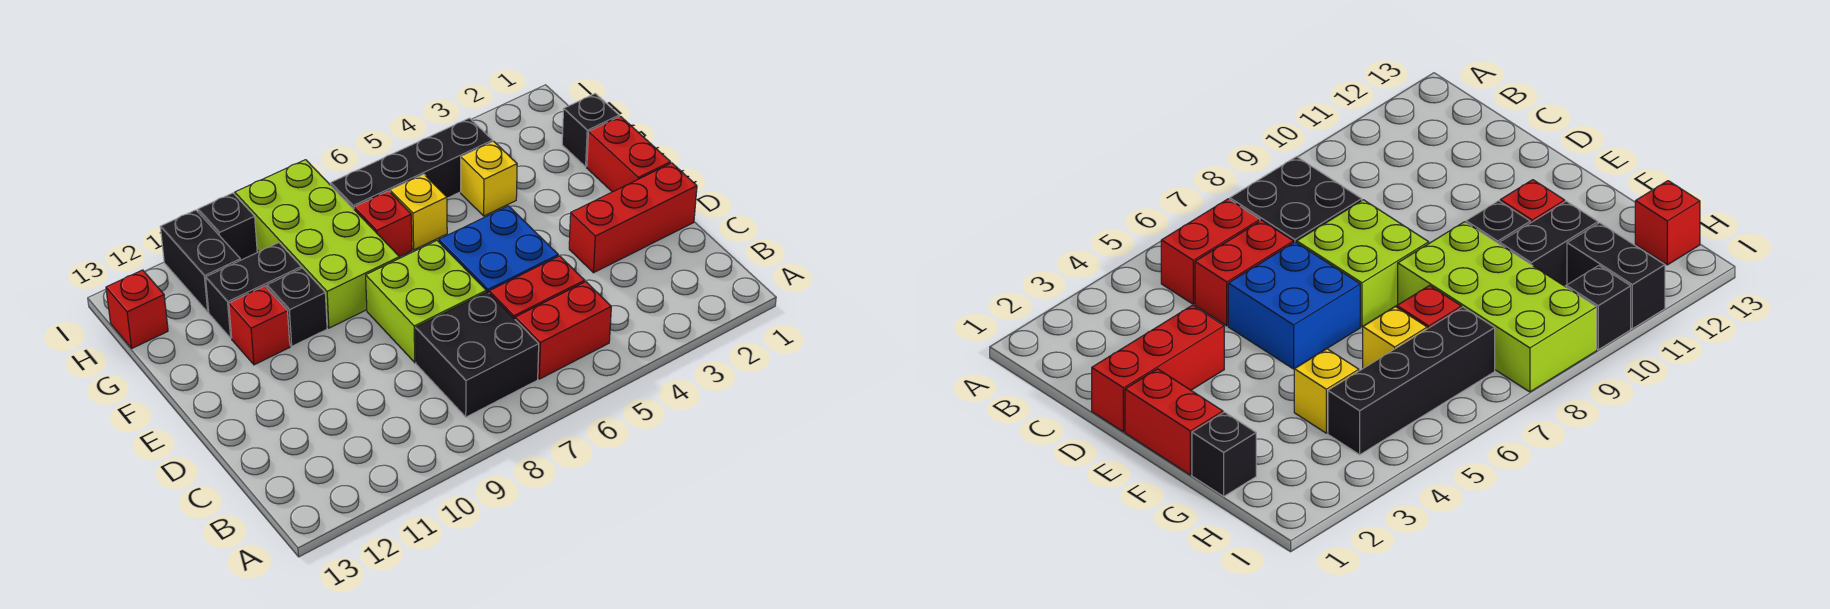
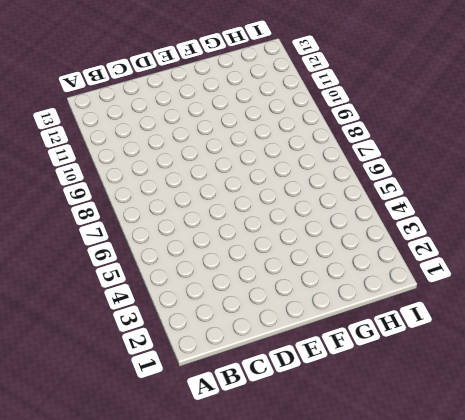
none -> red 1x2 brick [515,282,611,379]
none -> black 2x2 brick [415,292,539,417]
none -> red 1x2 brick [489,256,585,319]

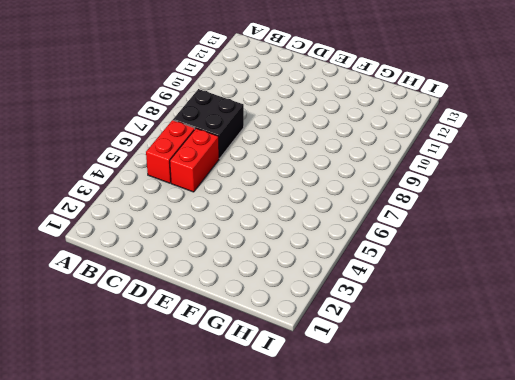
none -> red 1x3 brick [569,163,697,273]
none -> blue 2x2 brick [439,206,558,293]
none -> lime 2x2 brick [366,241,486,363]

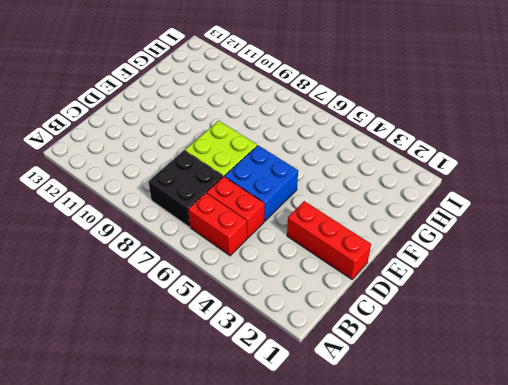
none -> red 1x2 brick [587,116,671,192]
none -> lime 2x4 brick [235,160,400,328]
none -> black 1x1 brick [267,268,327,346]

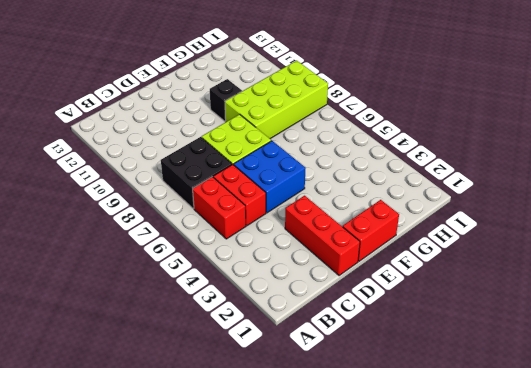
none -> red 1x1 brick [229,286,290,365]
none -> black 1x1 brick [562,94,619,167]
none -> yellow 1x1 brick [461,141,517,216]

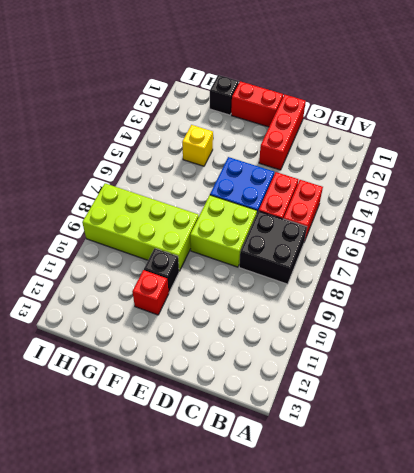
none -> yellow 1x1 brick [390,174,447,250]
none -> red 1x1 brick [354,191,412,257]
none -> black 1x2 brick [206,243,301,338]

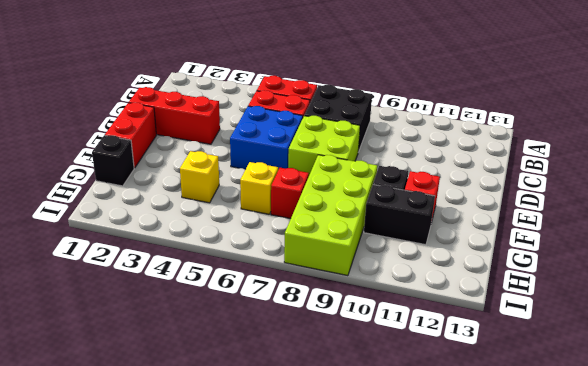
none -> black 1x4 brick [331,118,493,209]
none -> black 1x2 brick [160,210,240,312]
none -> red 1x1 brick [106,270,168,348]

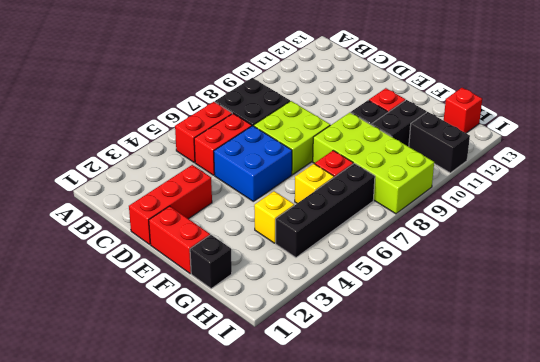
none -> black 1x1 brick [198,193,257,260]

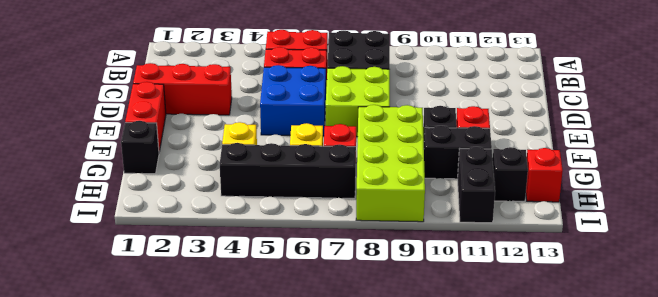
black 1x1 brick [493,147,528,201] -> black 1x1 brick moved to [198,193,257,260]

